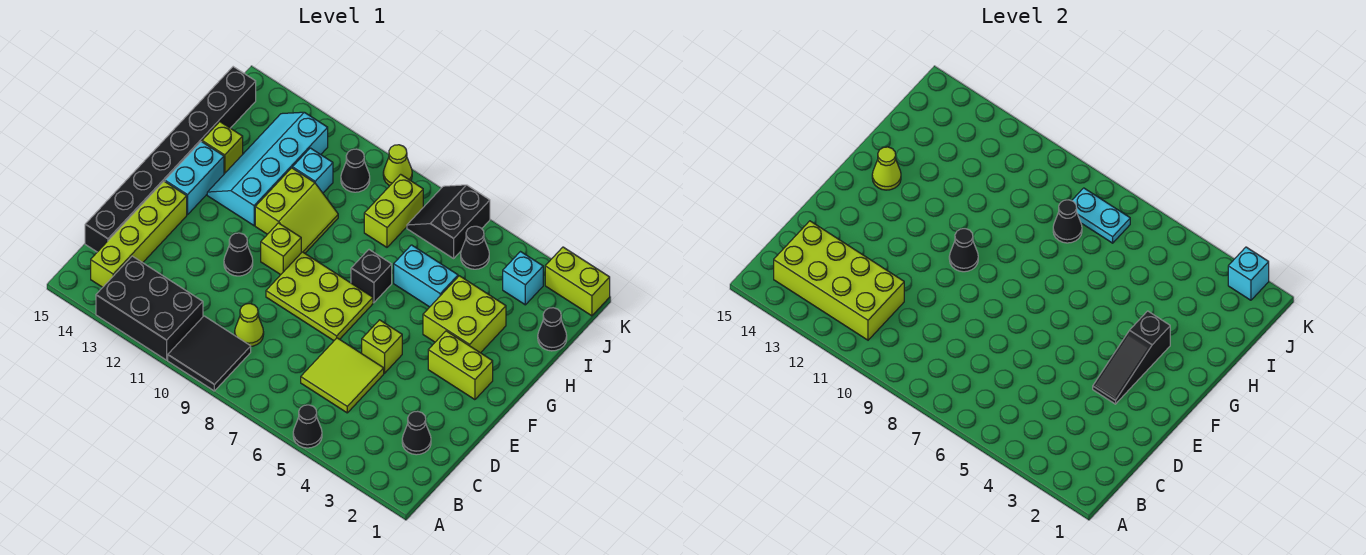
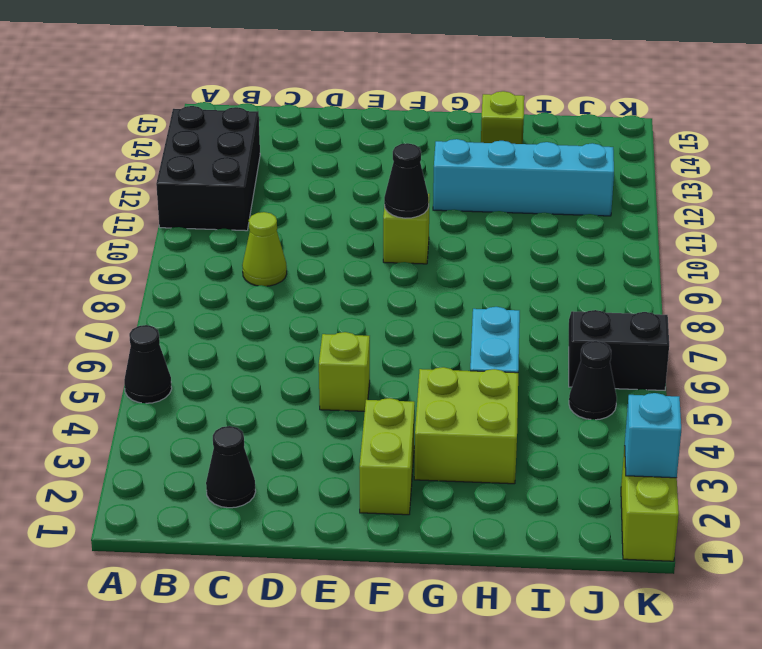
none -> black 2x2 tile [168,316,251,391]
none -> lime 1x4 brick [91,181,187,287]
none -> lime 2x2 tile [301,338,384,413]
none -> black 1x8 brick [85,67,256,252]

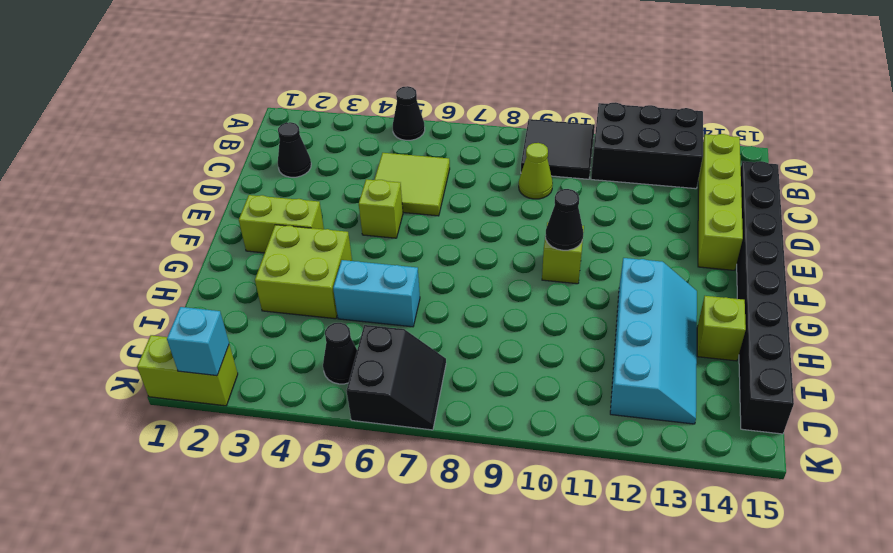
none -> lime 2x3 plate [266,252,373,341]
none -> black 1x1 cone [224,233,253,276]
none -> cyan 1x2 brick [165,142,224,215]
none -> black 1x1 brick [351,250,392,303]

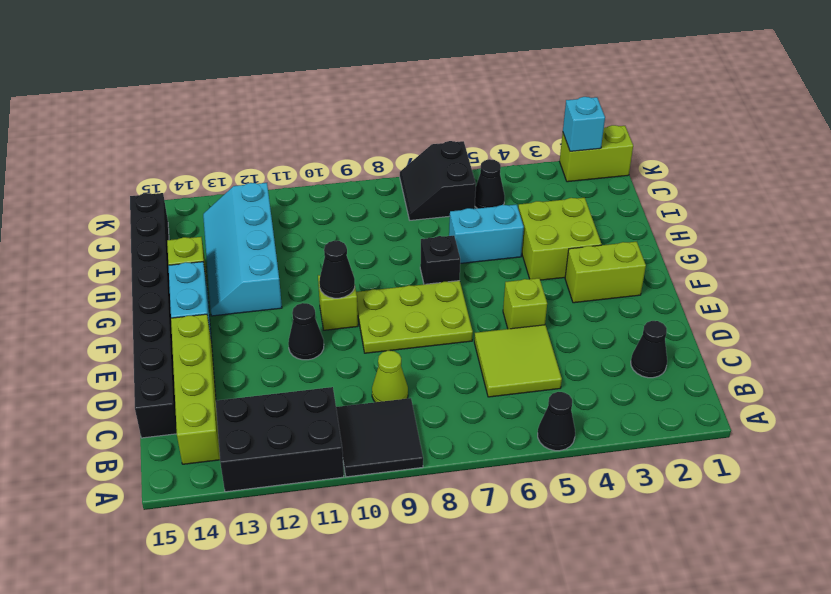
none -> lime 2x2 slope [255,168,338,253]
none -> black 1x1 cone [538,308,567,351]
none -> lime 1x2 brick [364,174,423,247]
none -> cyan 1x1 brick [293,148,333,193]

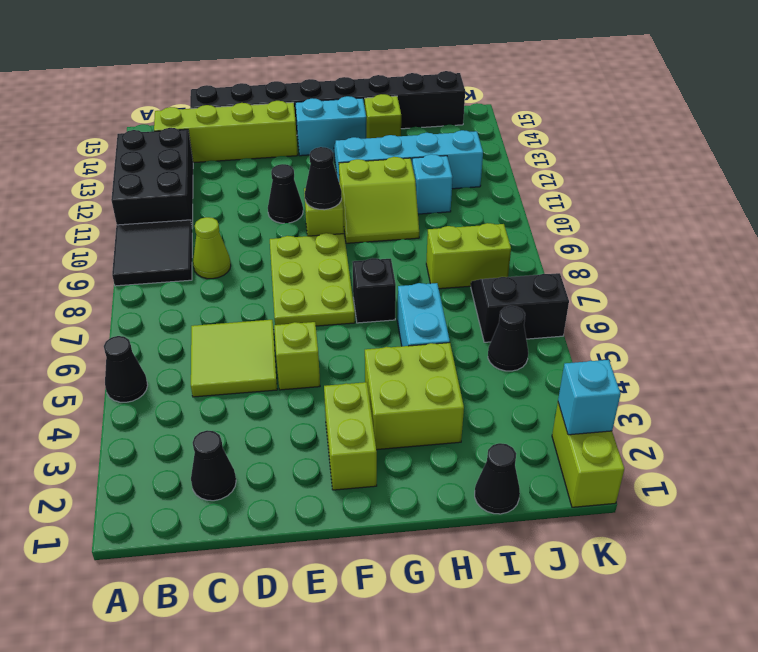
none -> cyan 1x1 brick [503,252,543,305]
none -> black 1x1 cone [341,149,370,192]
none -> lime 1x1 cone [383,145,412,186]
none -> lime 2x4 brick [774,221,904,340]

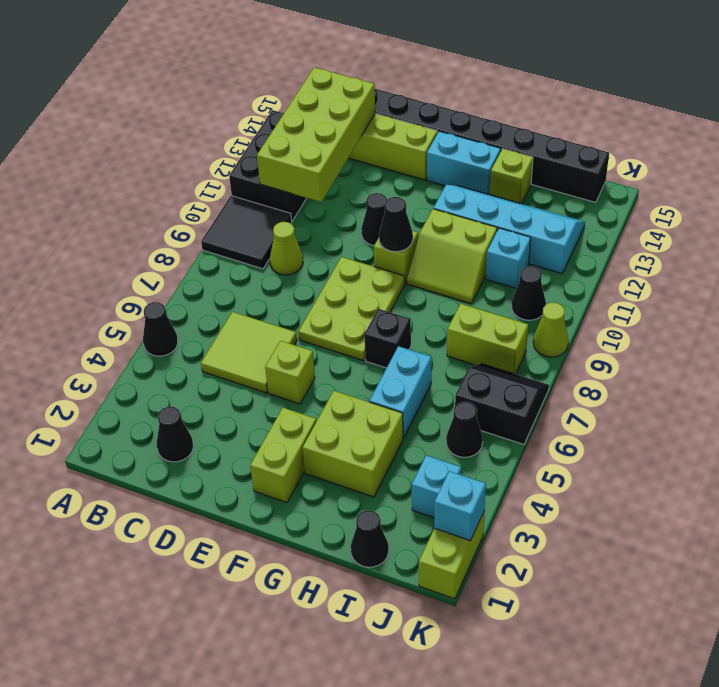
none -> black 1x3 slope [1093,311,1170,404]
none -> lime 1x1 cone [872,147,901,190]
none -> black 1x1 cone [1053,200,1082,243]
none -> cyan 1x2 plate [1072,188,1130,243]

